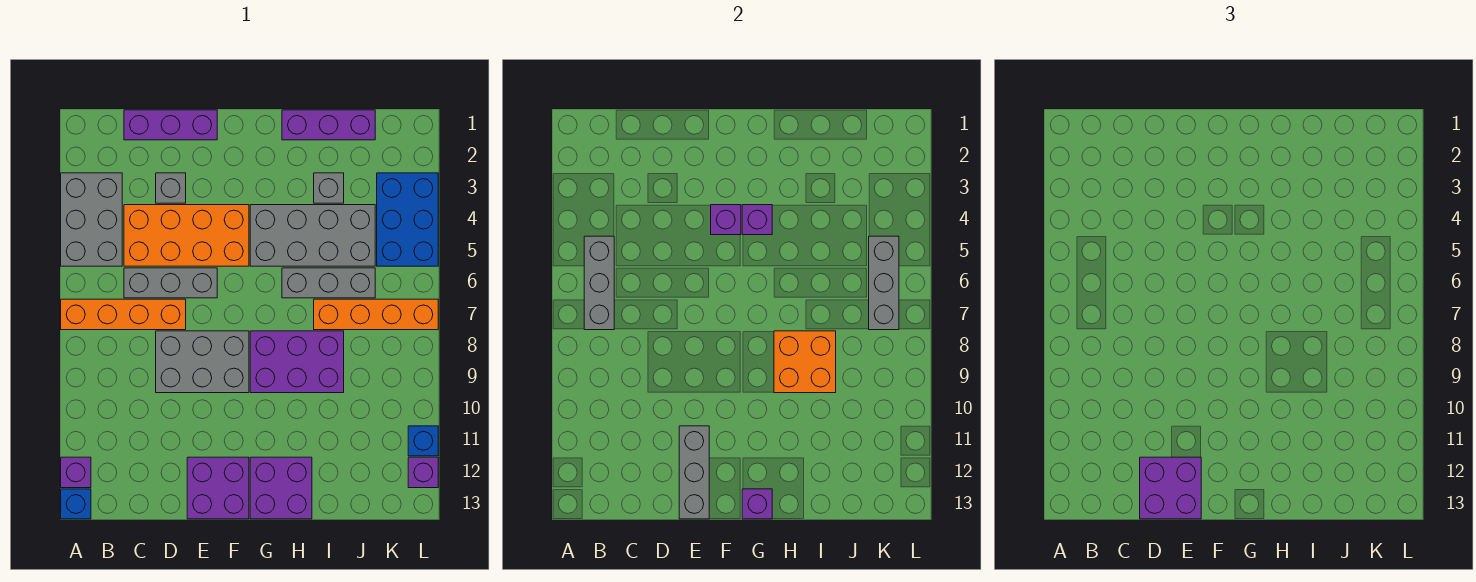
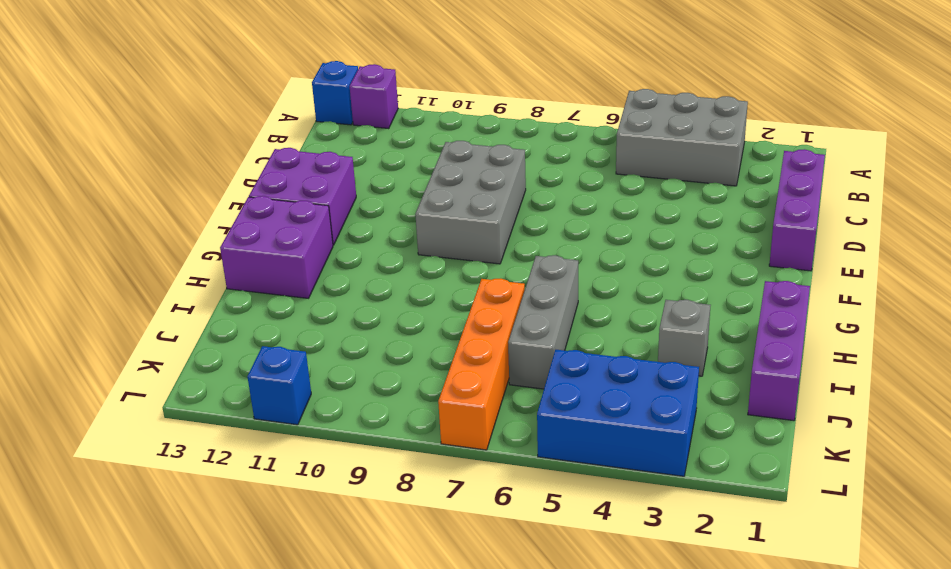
none -> orange 1x4 brick [61,299,186,330]
none -> orange 2x4 brick [124,205,249,266]
none -> grey 1x3 brick [124,268,217,298]

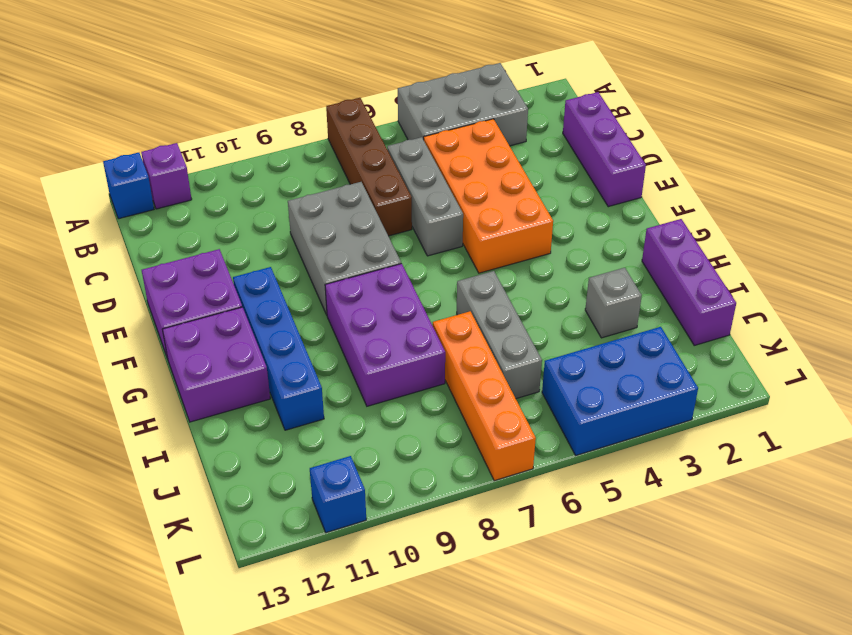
brown 1x4 brick [326,98,412,236] -> orange 1x4 brick [61,299,186,330]
blue 1x4 brick [233,267,324,430] -> none
none -> grey 1x1 brick [156,173,186,203]
none -> grey 2x4 brick [250,205,375,266]
none -> purple 1x1 brick [408,457,438,488]

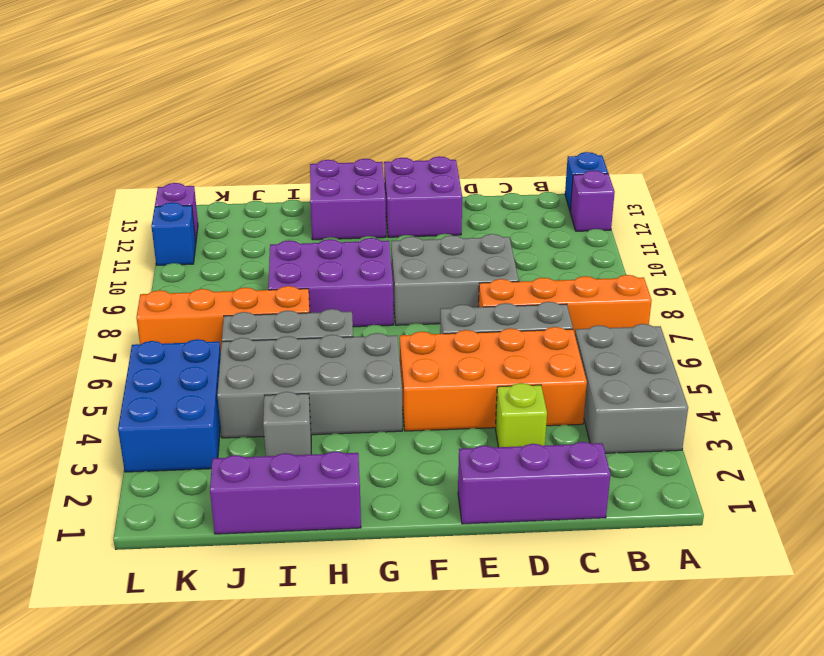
lime 1x1 brick [495,383,547,447] -> grey 1x1 brick [156,173,186,203]
none -> grey 1x3 brick [584,236,614,330]
none -> grey 1x3 brick [679,426,709,519]
none -> purple 1x1 brick [711,205,741,235]

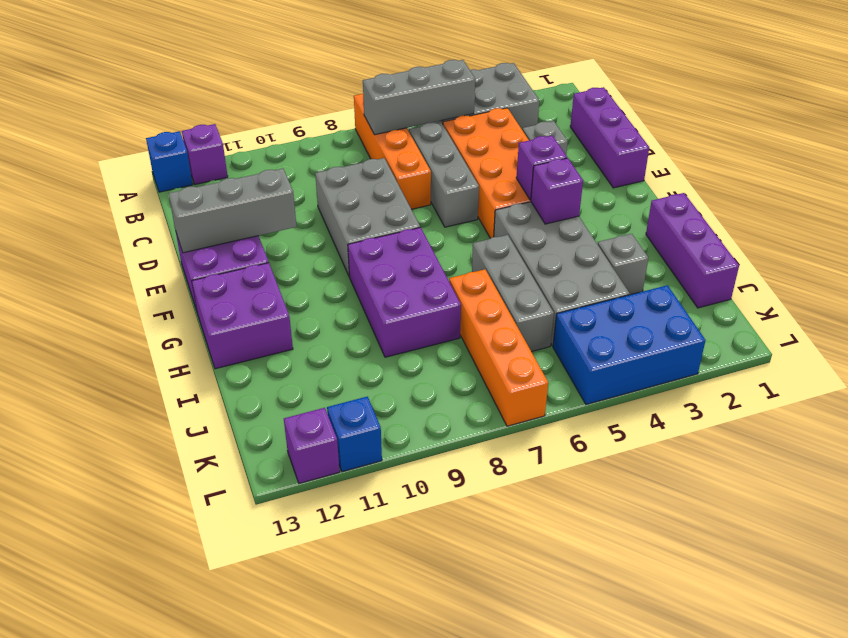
none -> purple 1x1 brick [742,489,772,519]
none -> orange 2x2 brick [774,331,836,393]
none -> grey 1x3 brick [869,236,899,330]

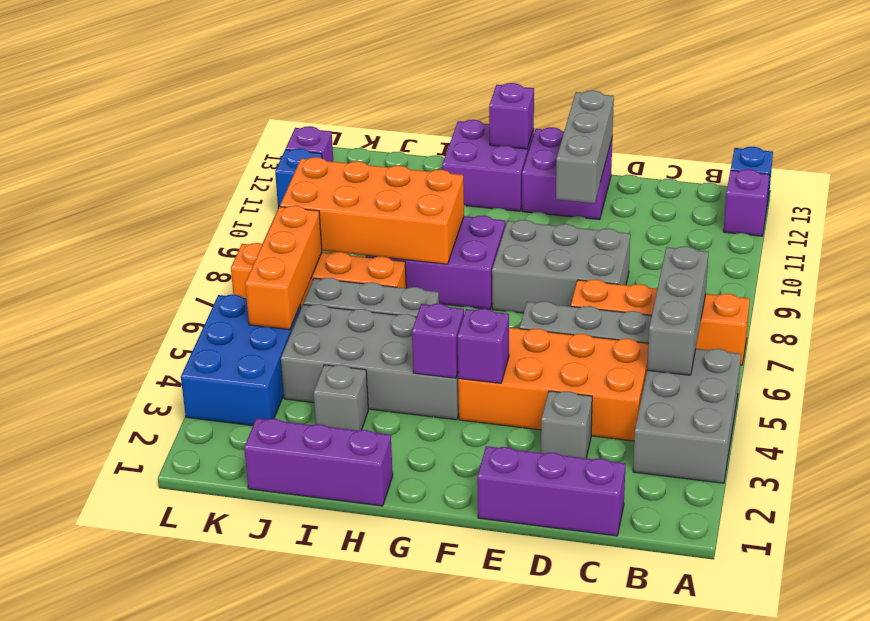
orange 2x4 brick [280,157,464,264] -> orange 2x2 brick [774,331,836,393]
orange 1x3 brick [245,206,322,330] -> grey 1x3 brick [869,236,899,330]
none -> purple 2x2 brick [1140,457,1201,519]

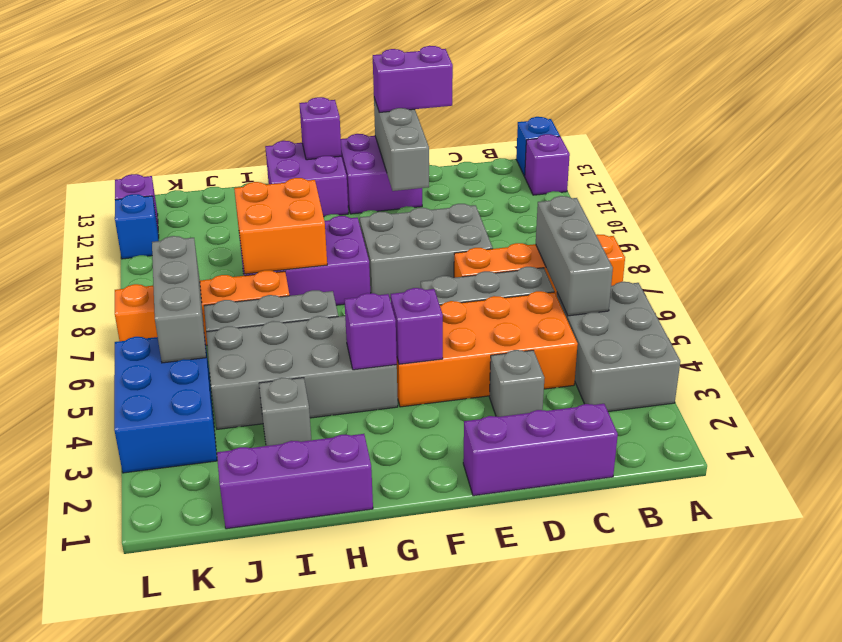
purple 1x2 brick [373,46,453,112] -> purple 2x2 brick [1140,457,1201,519]

